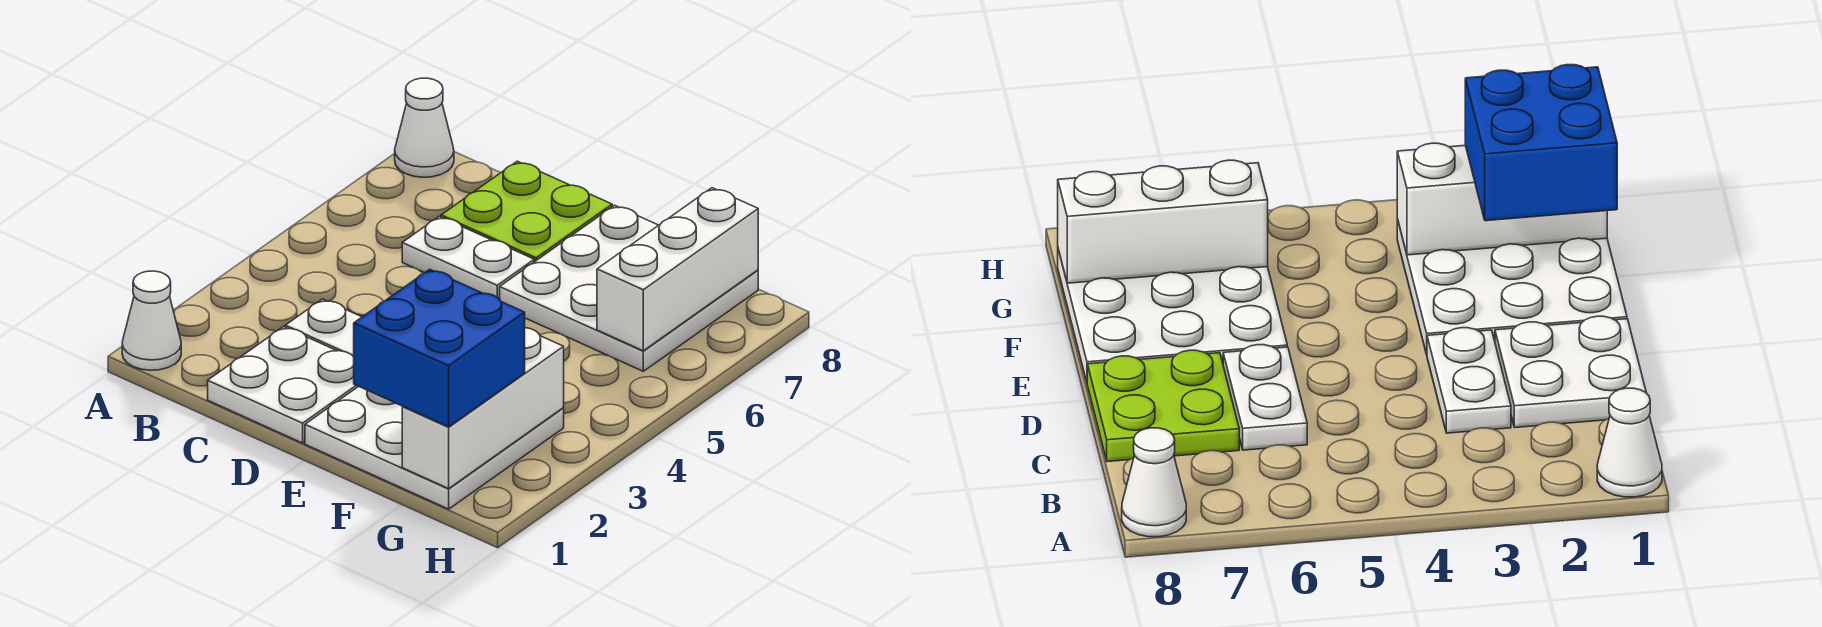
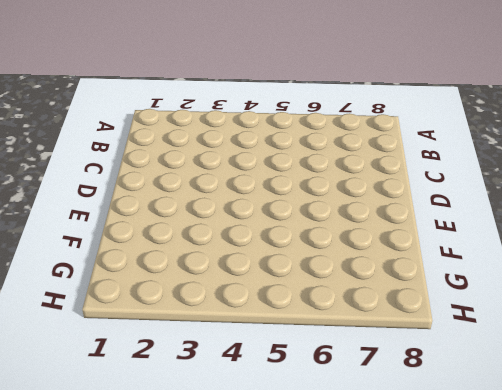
none -> white 1x1 cone [122,271,181,370]
none -> white 1x1 cone [395,78,454,177]

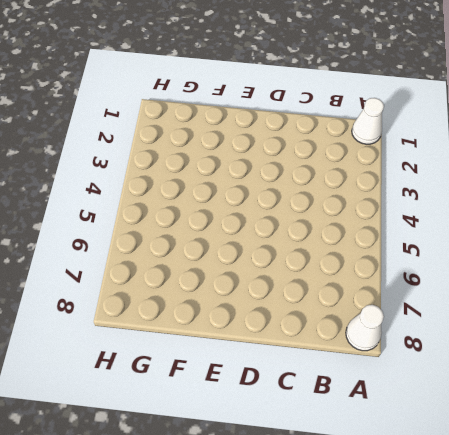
none -> white 2x2 plate [208,327,358,443]
none -> white 1x2 plate [285,299,361,357]

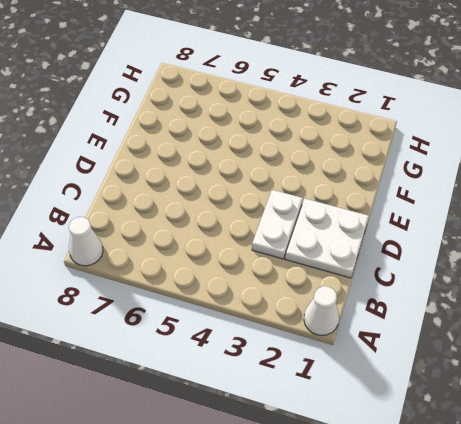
none -> white 1x2 plate [402,216,534,299]
none -> lime 2x2 plate [441,161,612,262]

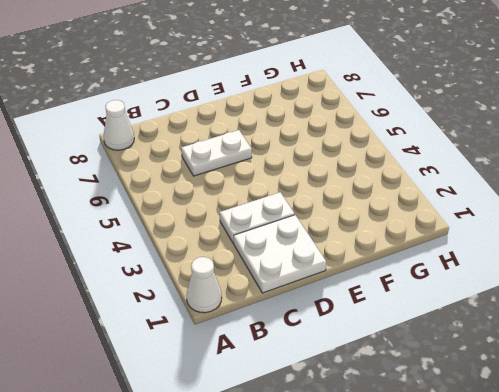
none -> lime 2x2 plate [441,161,612,262]
none -> white 3x3 plate [305,386,564,509]

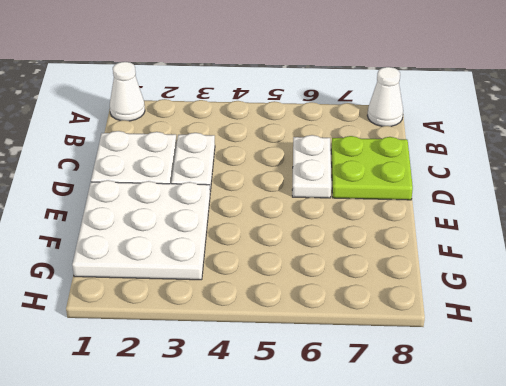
none -> white 3x3 plate [500,205,758,371]
none -> white 1x3 brick [402,328,564,489]

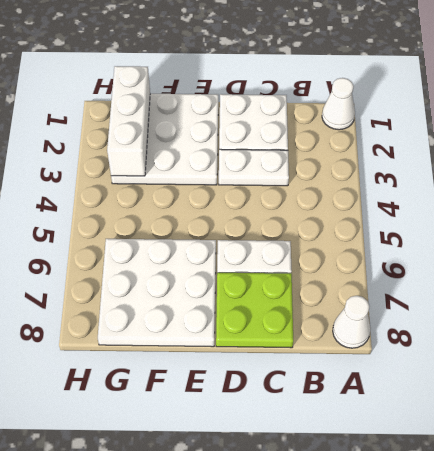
none -> white 1x3 brick [597,188,758,351]
none -> blue 2x2 brick [354,269,525,427]

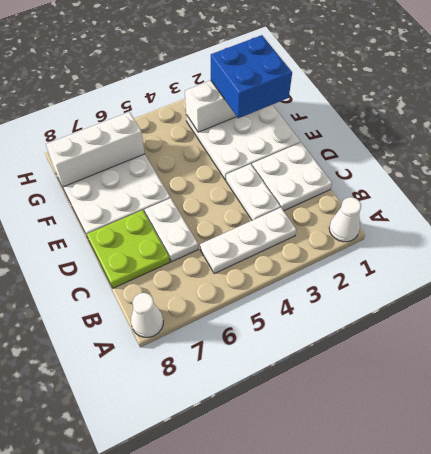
white 1x3 plate [200,208,296,273] -> none

